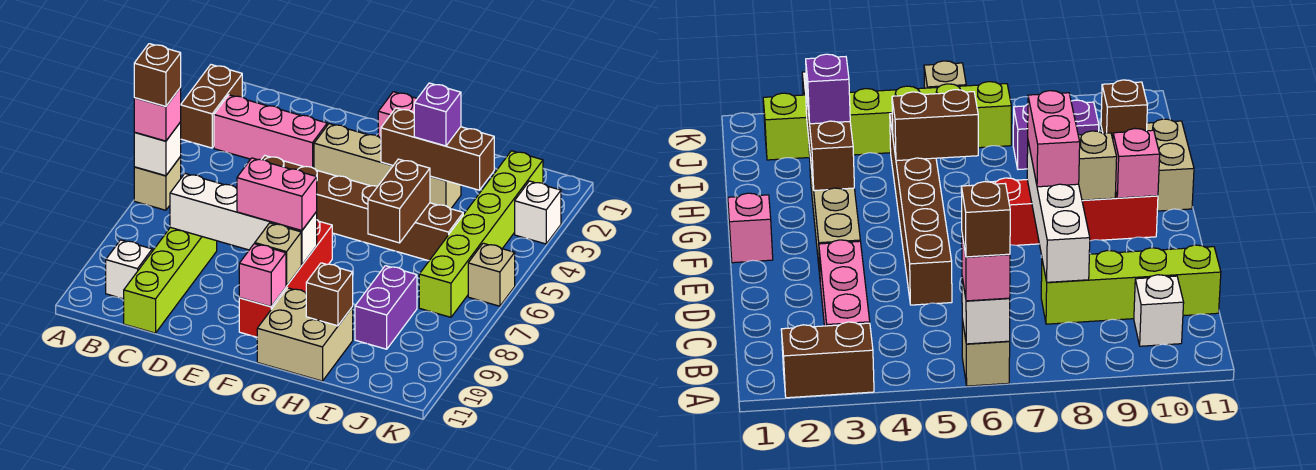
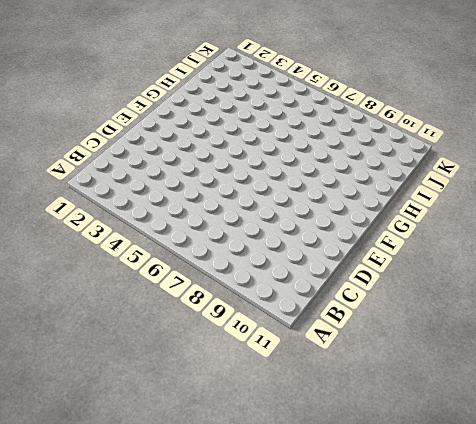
none -> brown 1x2 brick [181,65,242,148]
none -> tan 1x1 brick [134,157,181,210]
none -> pink 1x3 brick [214,95,327,168]

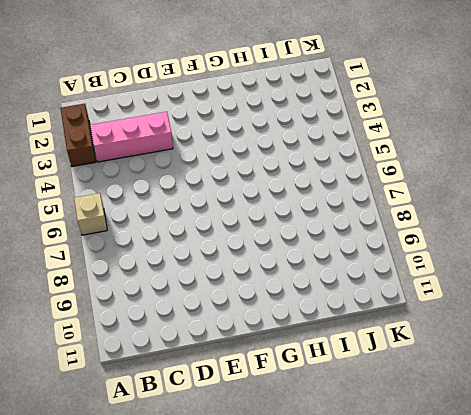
none -> white 1x1 brick [106,240,152,299]
none -> lime 1x4 brick [124,227,217,333]
none -> brown 1x6 brick [261,156,463,261]

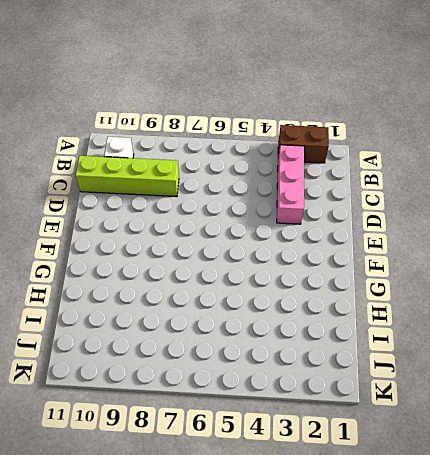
none -> tan 1x1 brick [134,157,181,210]
none -> brown 1x6 brick [261,156,463,261]
none -> tan 1x4 brick [314,124,461,209]

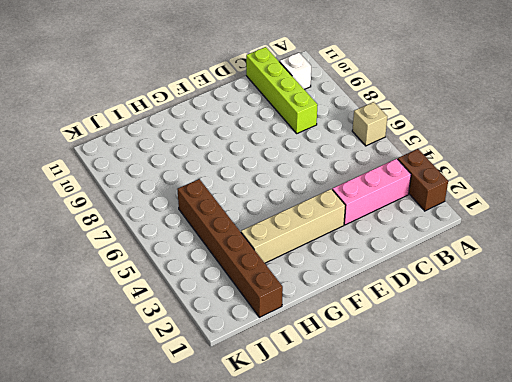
brown 1x6 brick [177,179,283,317] -> brown 1x6 brick turned to [261,156,463,261]
none -> pink 1x1 brick [378,92,417,138]
none -> red 1x4 brick [239,220,332,337]
none -> tan 2x2 brick [257,288,353,381]

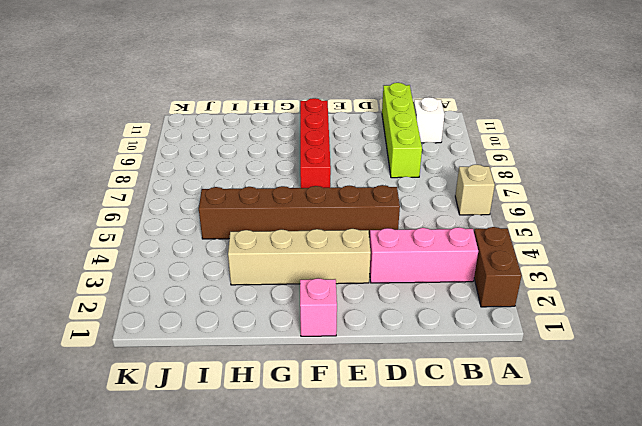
none -> tan 2x2 brick [257,288,353,381]
none -> purple 1x2 brick [355,266,417,349]
none -> lime 1x6 brick [419,151,543,317]

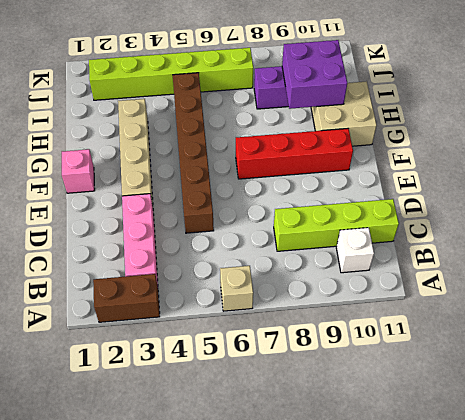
purple 2x2 brick [282,40,347,109] -> brown 1x1 brick [306,263,353,326]
none -> white 1x1 brick [515,181,561,244]
none -> tan 1x1 brick [468,243,515,306]
none -> white 1x1 brick [134,122,181,176]

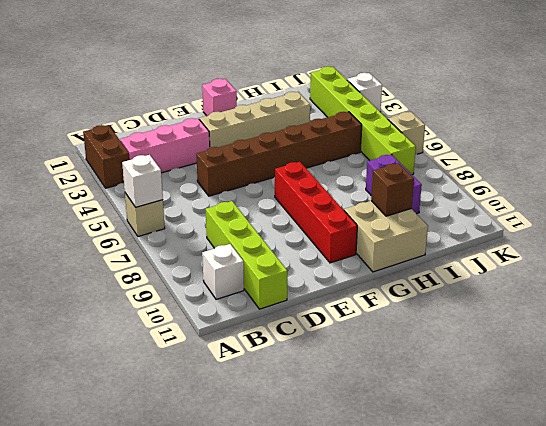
none -> white 1x4 brick [170,174,317,265]
none -> tan 1x1 brick [255,223,301,286]
none -> pink 1x1 brick [239,244,286,307]

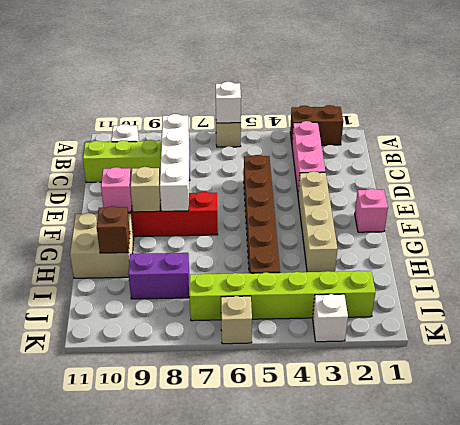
none -> brown 1x3 brick [381,108,494,190]
none -> brown 1x2 brick [368,159,430,243]
none -> pink 1x1 brick [134,88,181,141]

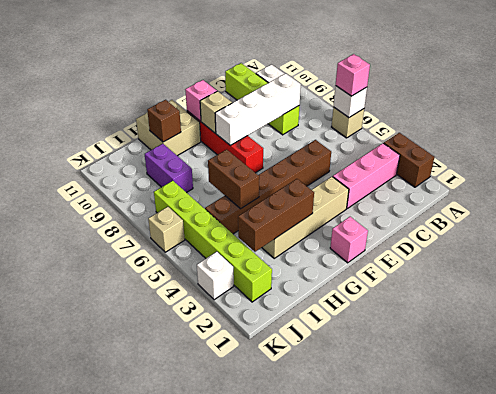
none -> pink 1x2 brick [237,158,317,231]
none -> purple 1x1 brick [414,83,461,146]
none -> brown 1x1 brick [134,44,181,107]

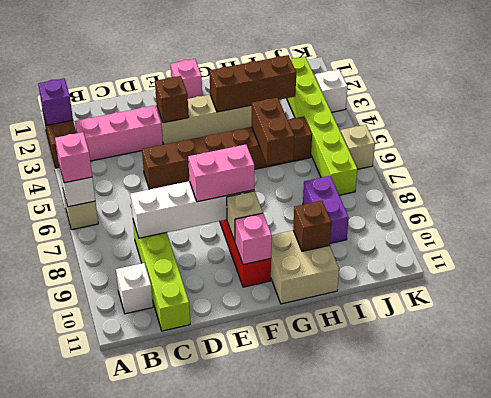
purple 1x1 brick [38,78,73,125] -> purple 1x1 brick moved to [414,83,461,146]
brown 1x1 brick [155,76,189,123] -> brown 1x1 brick moved to [134,44,181,107]

